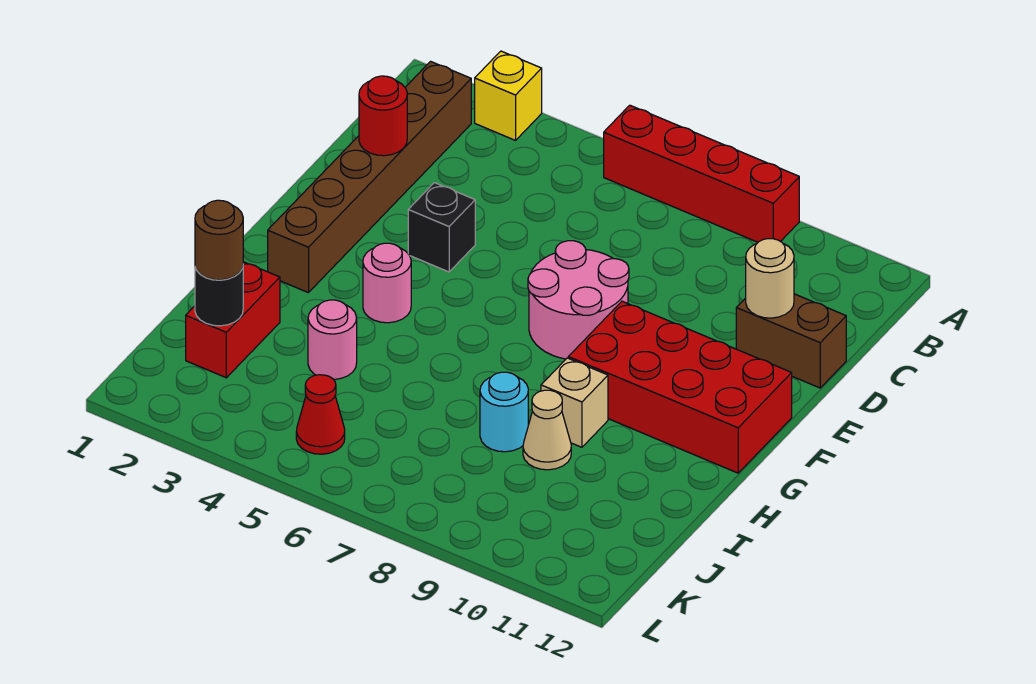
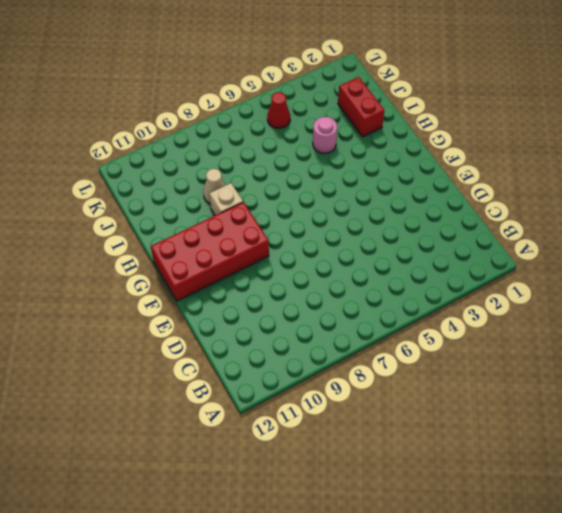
none -> yellow 1x1 brick [475,51,542,140]
none -> red 1x4 brick [604,105,799,242]
none -> brown 1x6 brick [268,61,471,293]

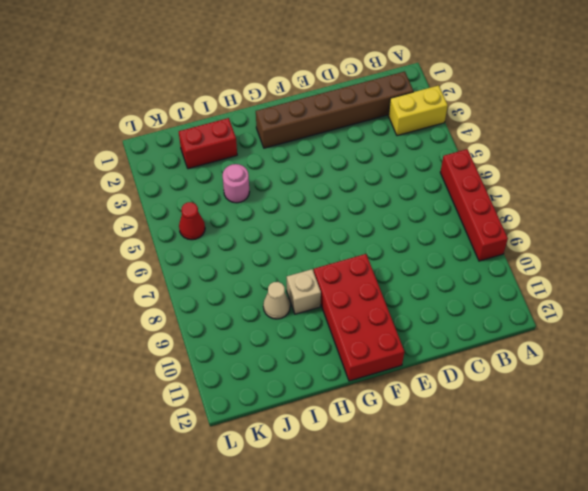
yellow 1x2 brick [388,85,448,136] -> yellow 1x1 brick [475,51,542,140]
none -> brown 1x2 brick [736,294,846,388]
none -> black 1x1 brick [408,183,475,272]
none -> pink 2x2 round brick [528,241,629,359]

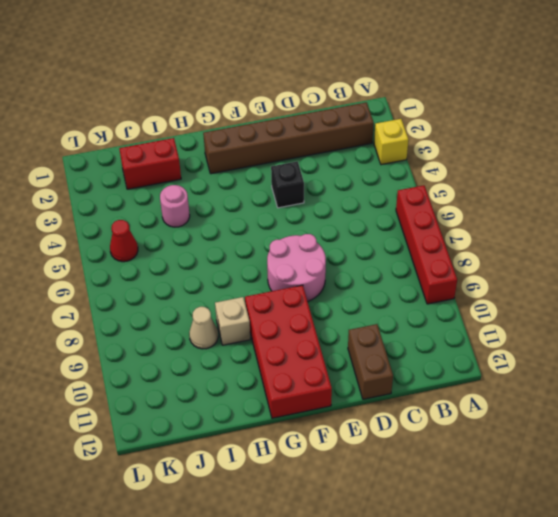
none -> pink 1x1 round brick [363,243,411,323]
none -> cyan 1x1 round brick [480,372,528,452]
none -> red 1x1 round brick [359,76,407,156]

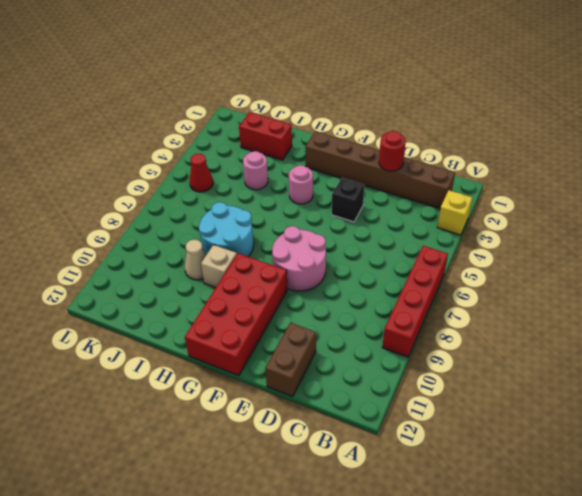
cyan 2x2 round brick [199,202,254,257] -> cyan 1x1 round brick [480,372,528,452]
none -> tan 1x1 round brick [746,239,794,318]
none -> black 1x1 round brick [195,267,243,326]
none -> brown 1x1 round brick [195,200,243,280]

